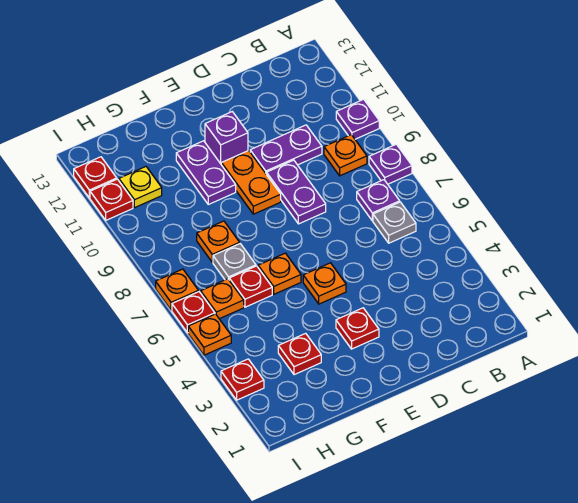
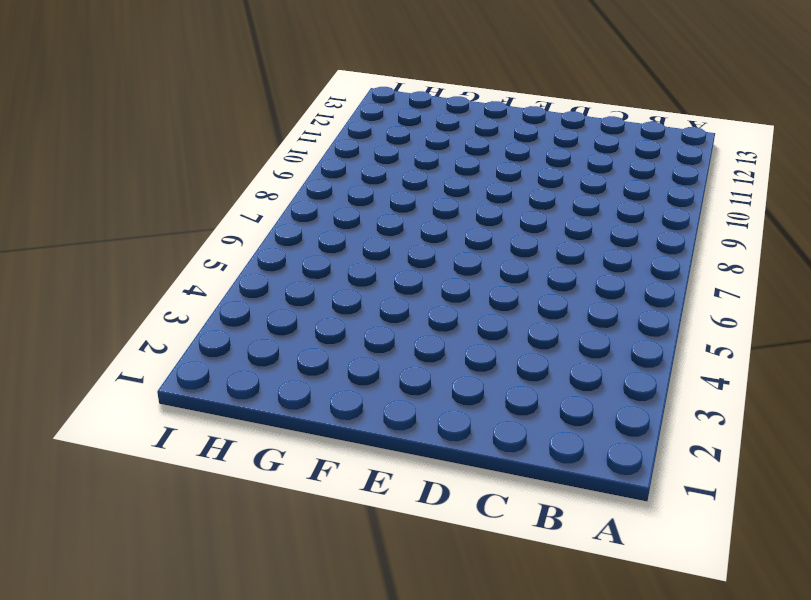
none -> purple 1x1 plate [369,144,412,184]
none -> purple 1x1 plate [336,99,379,139]
none -> grey 1x1 plate [373,202,416,243]

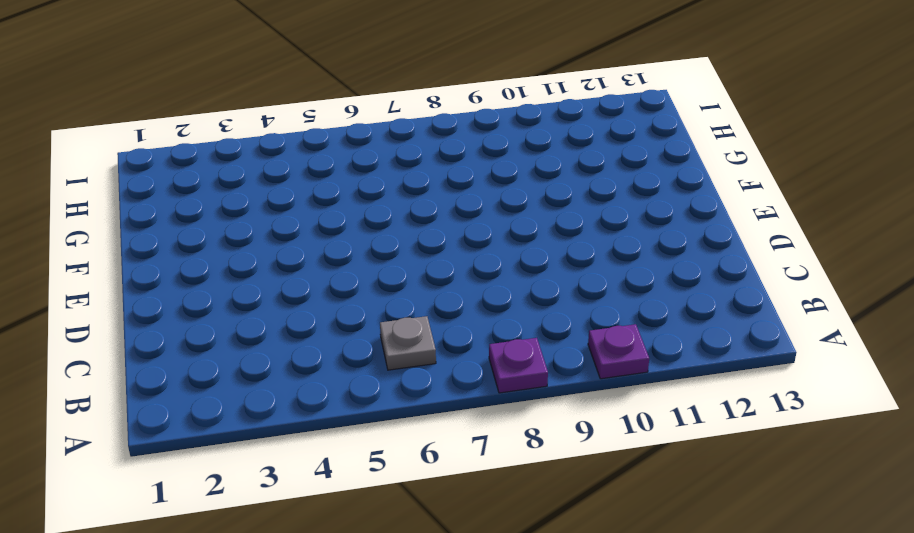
none -> purple 1x1 plate [357,180,400,221]
none -> orange 1x1 plate [324,135,367,176]
none -> purple 1x2 plate [250,125,322,175]

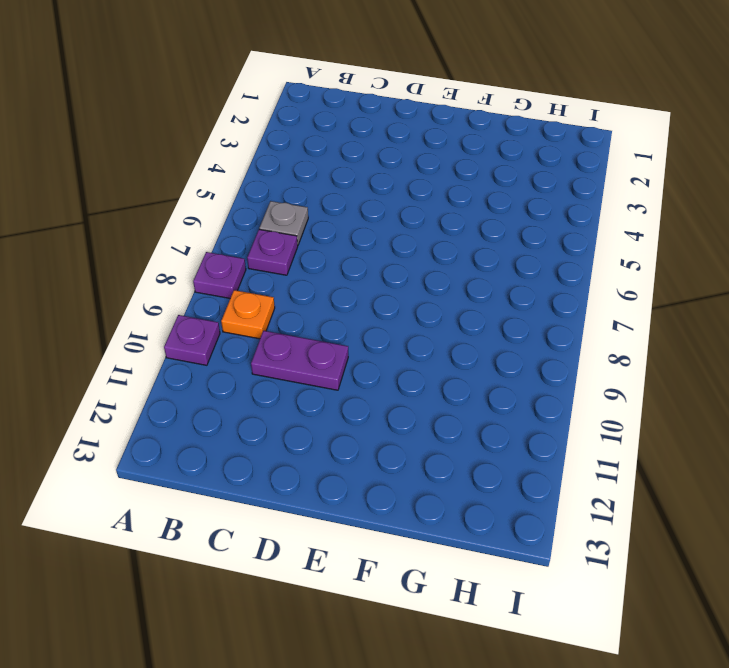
none -> purple 1x2 plate [267,160,326,224]
none -> red 1x1 plate [336,308,379,349]
none -> orange 1x1 plate [303,263,346,304]

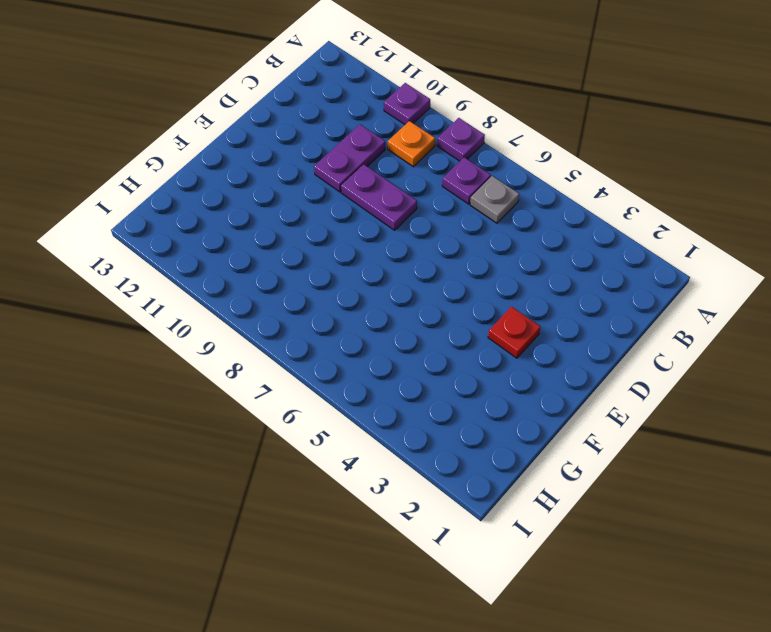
none -> orange 1x1 plate [303,263,346,304]
none -> orange 1x2 plate [221,151,281,214]
none -> purple 1x1 brick [205,112,248,164]

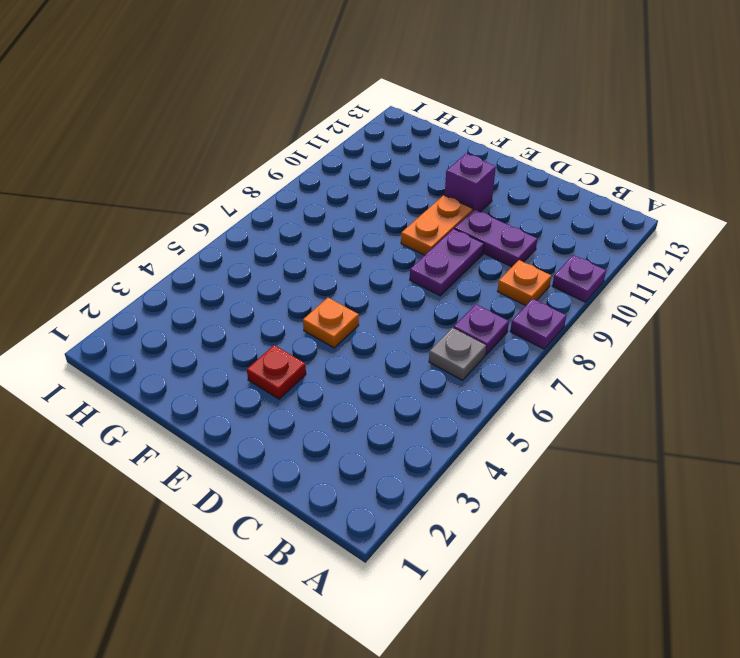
none -> orange 1x1 plate [258,253,301,294]
none -> purple 1x2 plate [176,141,236,204]
none -> red 1x1 plate [278,333,321,375]

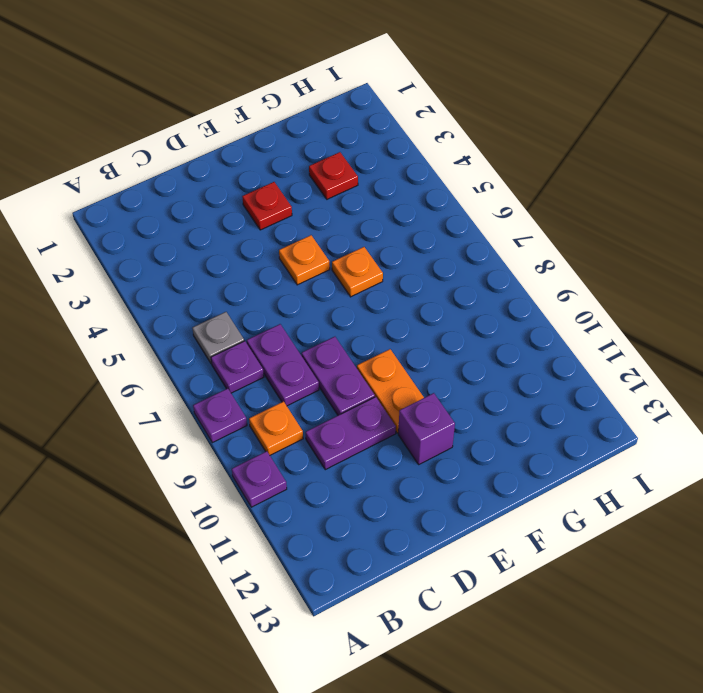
purple 1x2 plate [247,324,319,406] -> purple 1x2 plate moved to [176,141,236,204]
none -> red 1x1 plate [229,266,272,307]
none -> grey 1x1 plate [213,244,256,280]
none -> orange 1x1 plate [197,221,240,262]

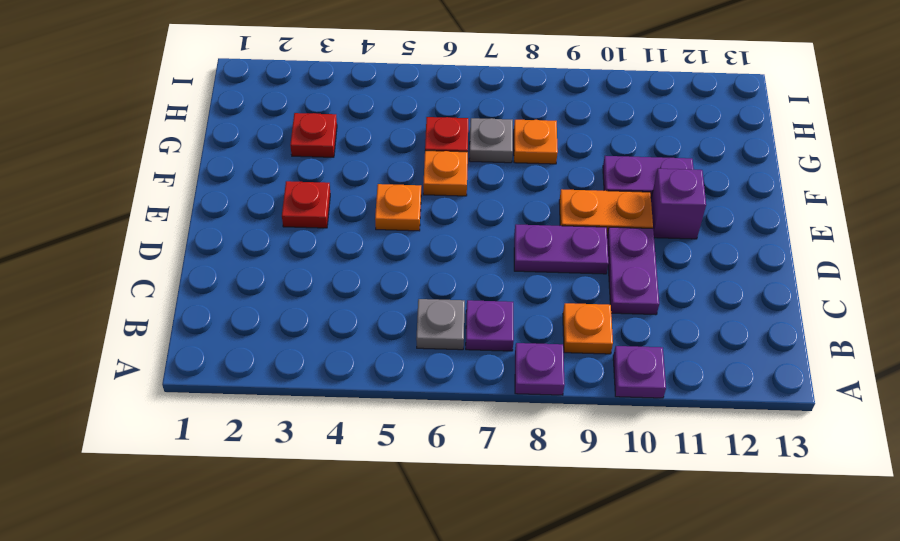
none -> orange 1x1 plate [201,279,244,319]
none -> yellow 1x1 plate [119,167,162,208]
none -> red 1x1 plate [221,359,264,400]

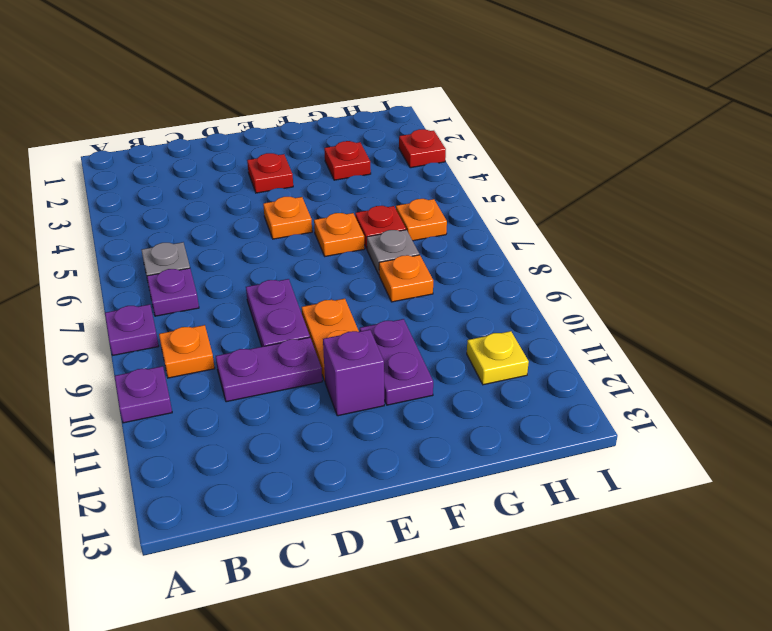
none -> orange 1x1 plate [188,314,231,355]
none -> red 1x1 plate [172,292,215,333]
none -> orange 1x1 plate [156,269,198,310]

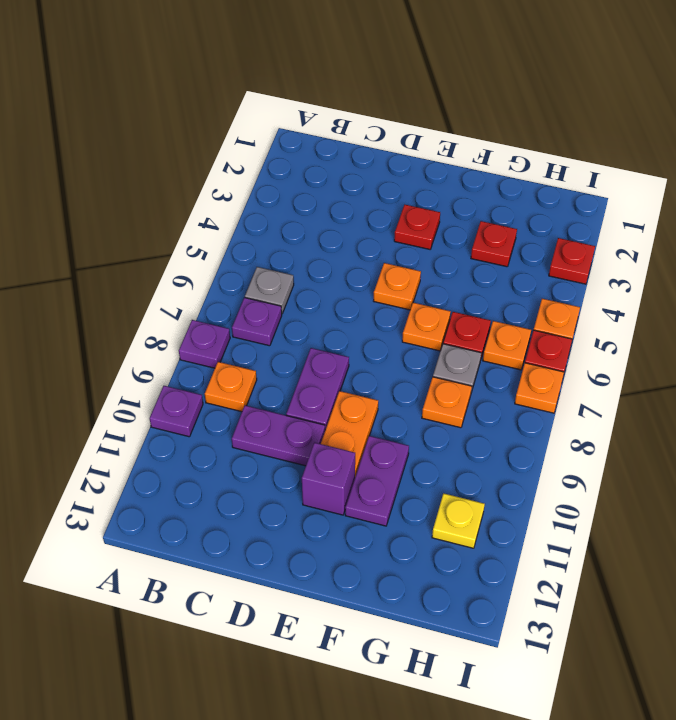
none -> red 1x1 plate [90,179,133,220]
none -> red 1x1 plate [74,157,117,198]

